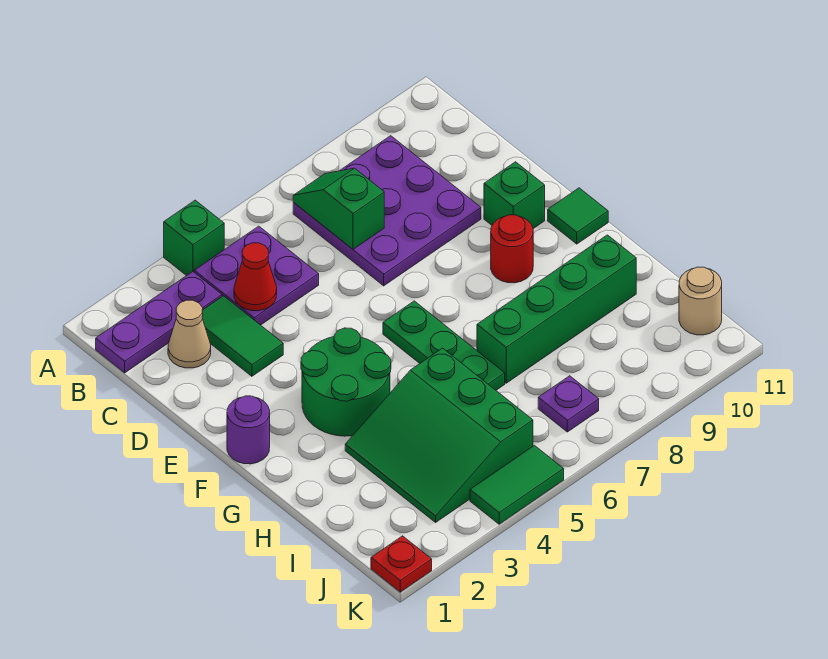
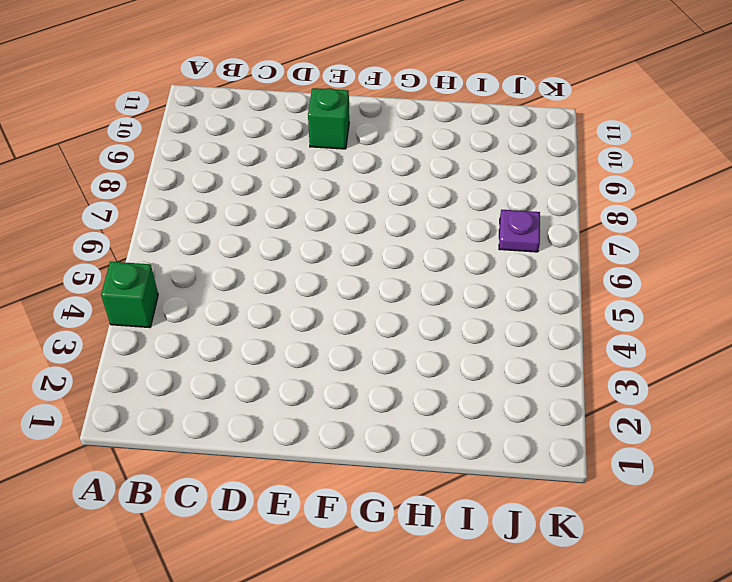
none -> purple 1x3 plate [96,272,222,373]
none -> purple 2x2 plate [194,226,319,325]
none -> purple 3x3 plate [293,136,481,286]

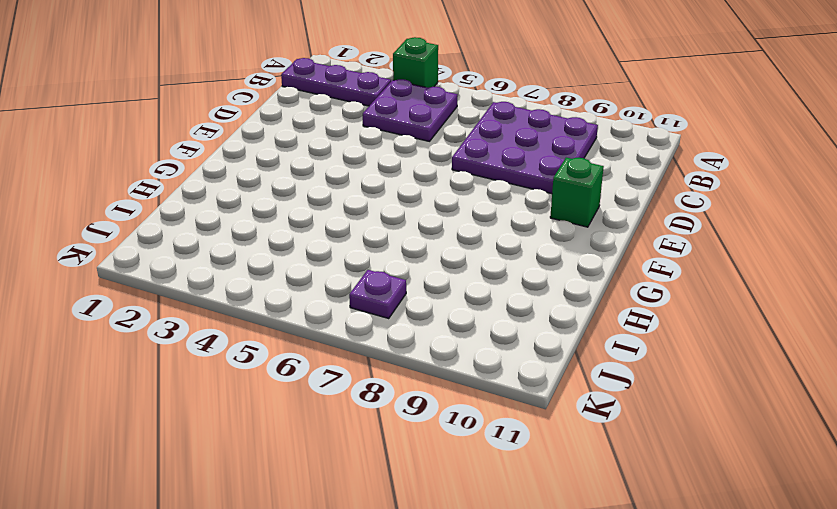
none -> tan 1x1 cone [168,300,211,368]
none -> green 1x2 tile [202,296,283,376]
none -> purple 1x1 round brick [227,396,270,464]

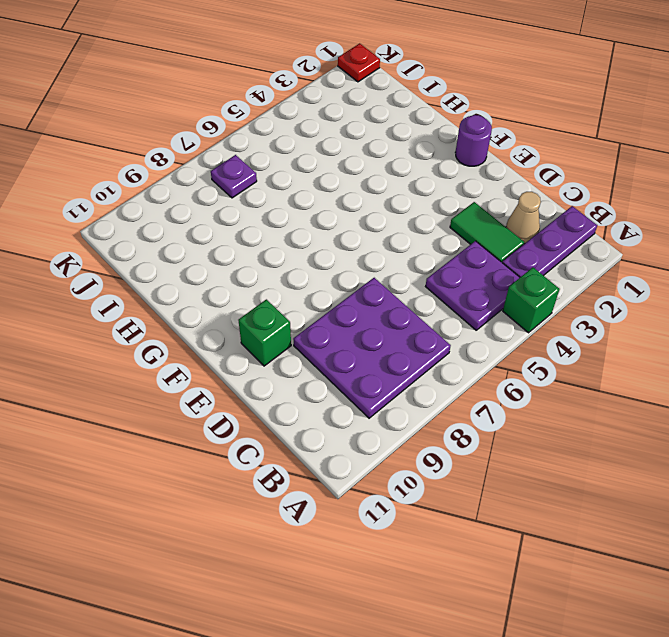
none -> green 2x2 round brick [301,328,391,436]
none -> green 1x3 plate [383,301,505,390]
none -> red 1x1 round brick [491,215,533,283]

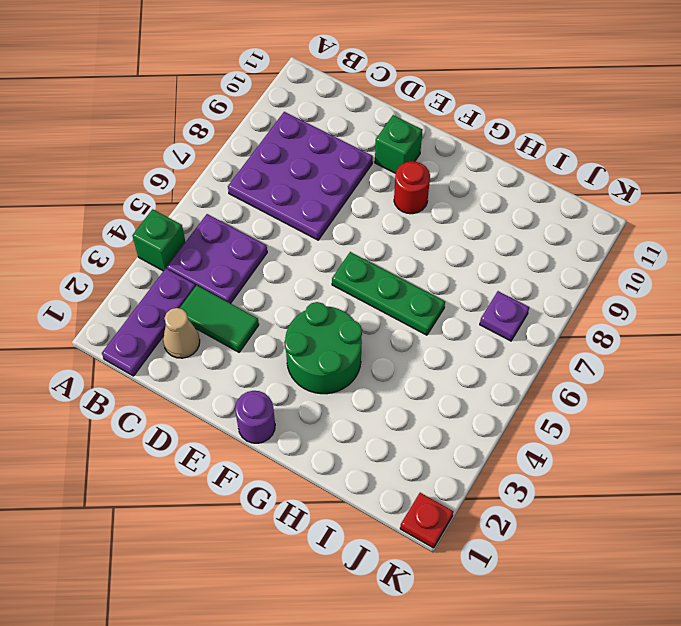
none -> green 1x1 tile [548,188,608,244]
none -> green 3x3 slope [345,348,533,522]
none -> green 1x4 brick [477,235,636,383]

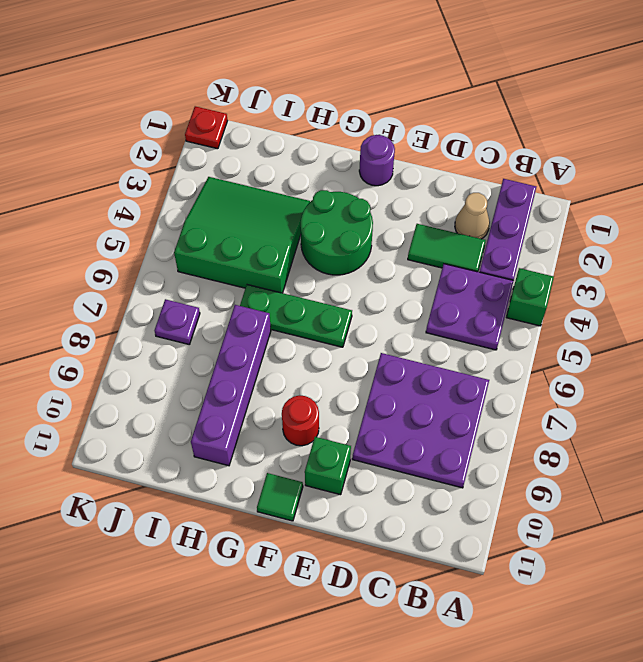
purple 1x4 brick [191,305,271,466] -> green 1x4 brick [477,235,636,383]
none -> tan 1x1 round brick [679,267,722,335]
none -> green 1x2 tile [470,445,564,524]
none -> green 1x2 slope [293,168,384,249]

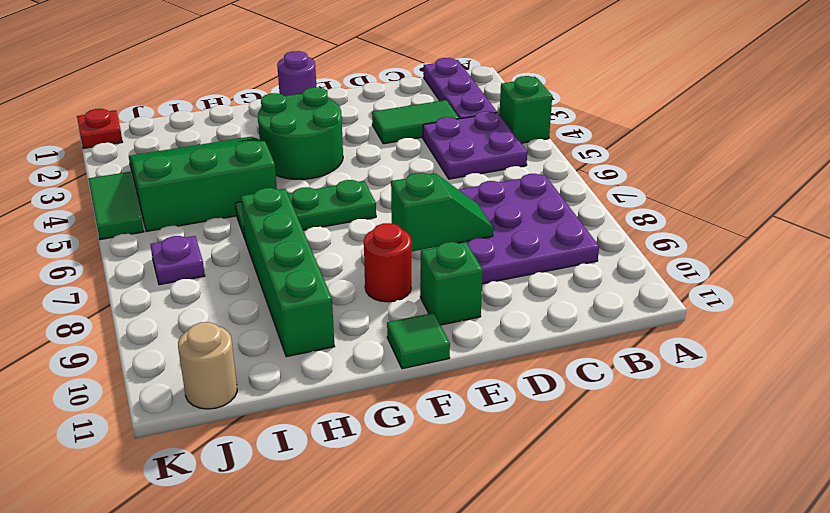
green 1x2 slope [391,173,493,252] -> green 1x2 slope moved to [293,168,384,249]
none -> tan 1x1 cone [168,300,211,368]
none -> red 1x1 cone [234,243,277,311]

